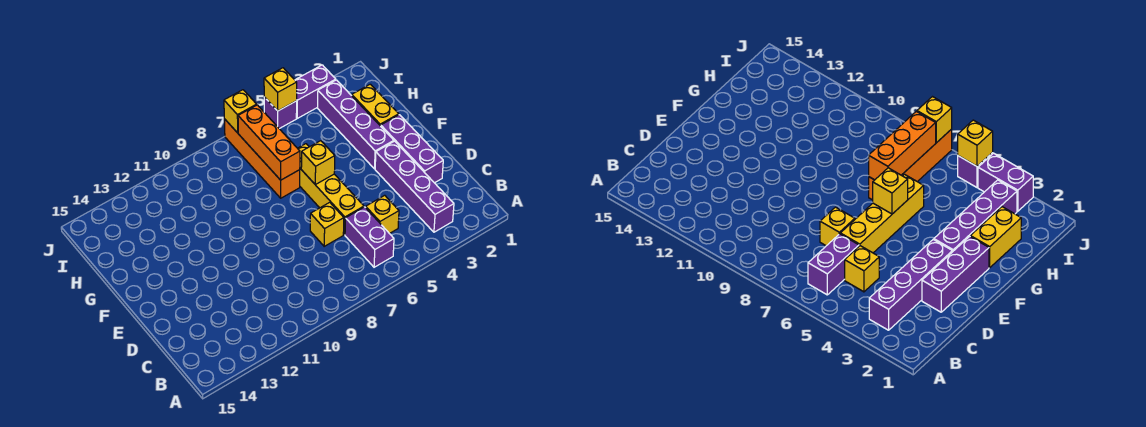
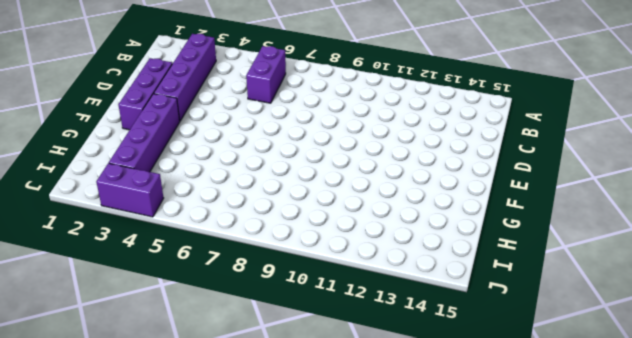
none -> yellow 1x1 brick [366,195,399,234]
none -> yellow 1x4 brick [298,144,364,235]
none -> yellow 1x1 brick [310,202,344,246]

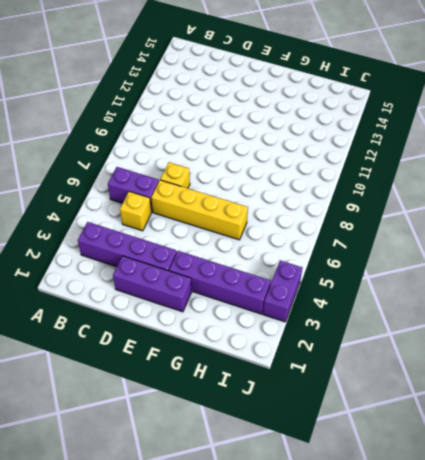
none -> yellow 1x2 brick [352,84,399,126]
none -> orange 1x4 brick [224,119,300,198]
none -> purple 1x1 brick [264,97,297,129]

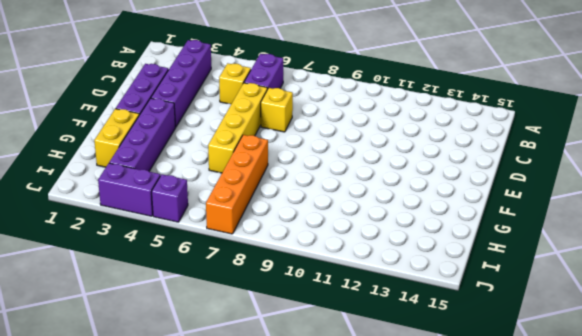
none -> yellow 1x1 brick [301,141,335,185]
none -> orange 1x3 brick [238,105,300,180]
none -> yellow 1x1 brick [264,68,297,111]

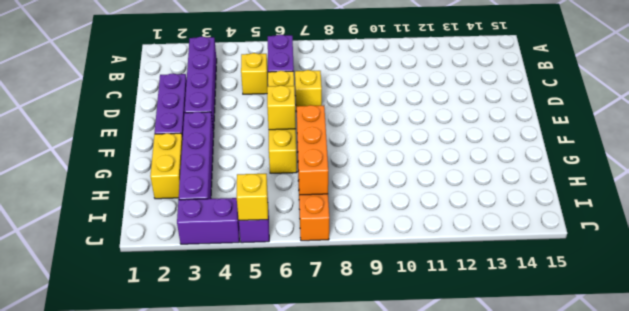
none -> yellow 1x1 brick [224,90,257,133]

